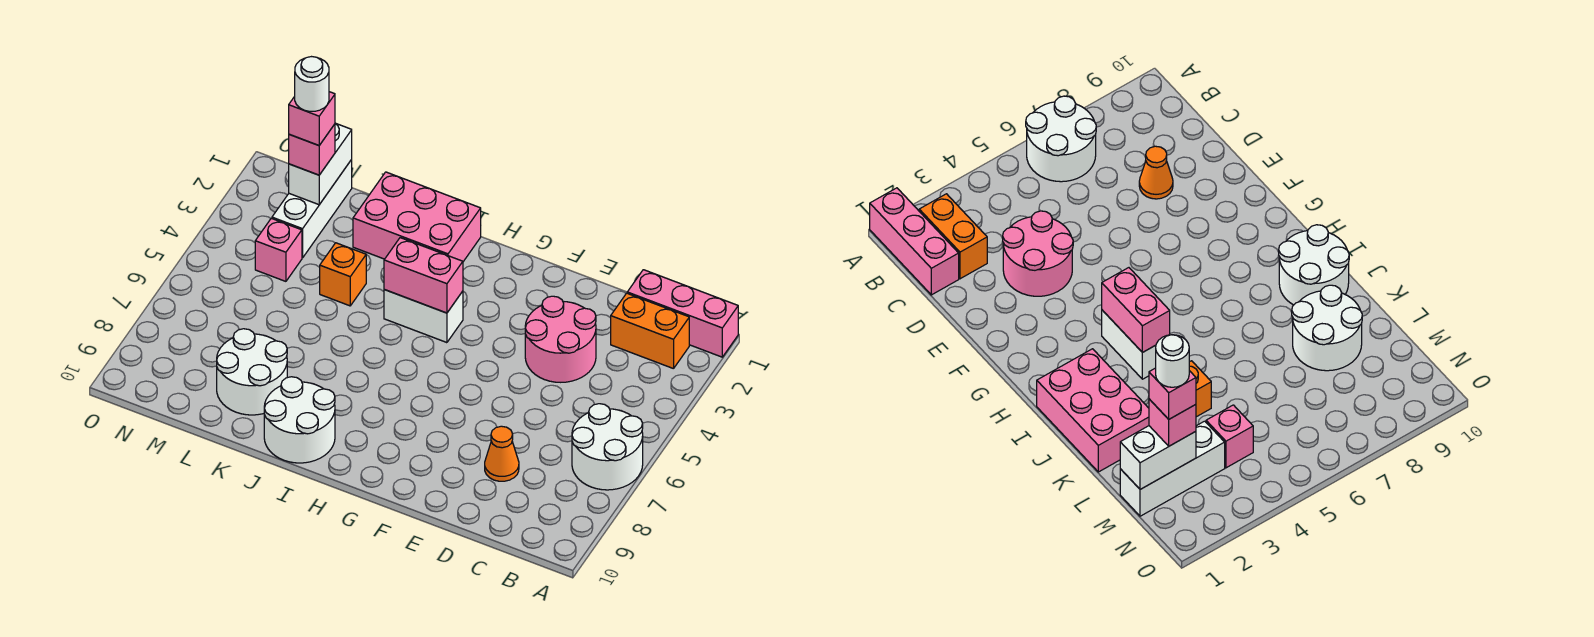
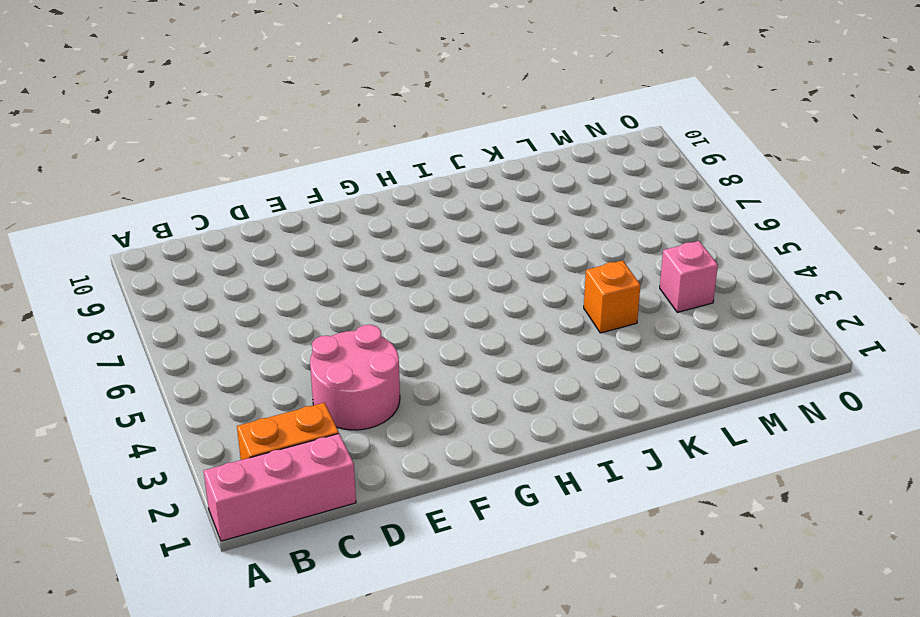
none -> white 2x2 round brick [572,404,643,490]
none -> orange 1x1 cone [485,426,519,481]
none -> white 1x2 brick [384,290,463,343]

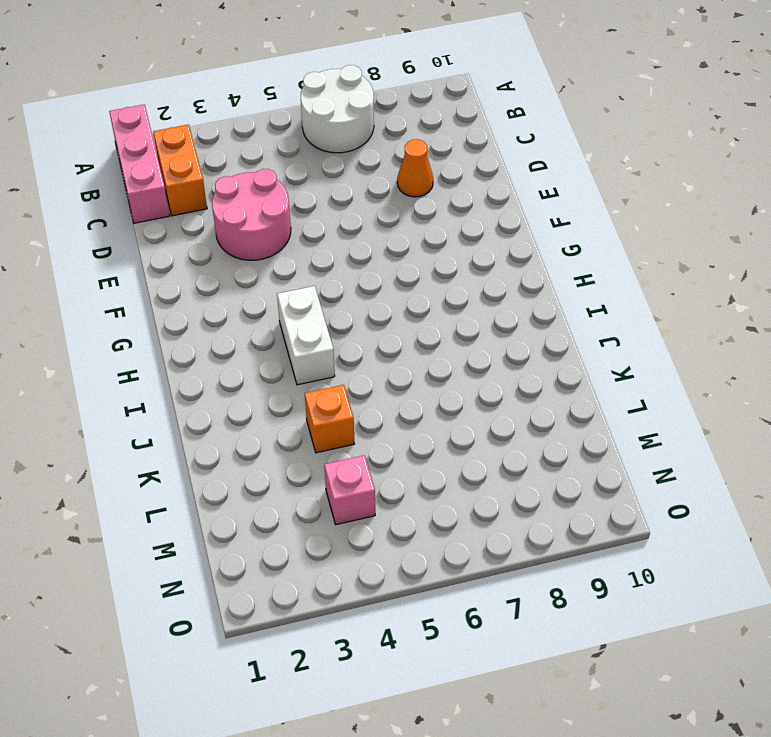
none -> pink 2x3 brick [353,172,481,262]
none -> white 2x2 round brick [264,377,335,463]
none -> white 2x2 round brick [217,329,287,415]

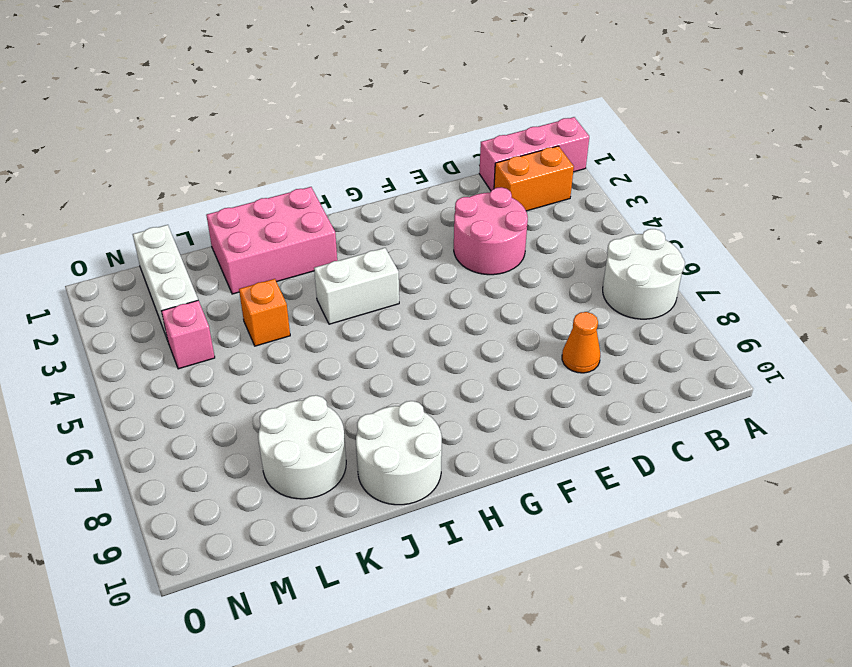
none -> pink 1x2 brick [384,238,463,313]
none -> white 1x2 brick [289,123,352,205]
none -> pink 1x1 brick [289,124,335,175]

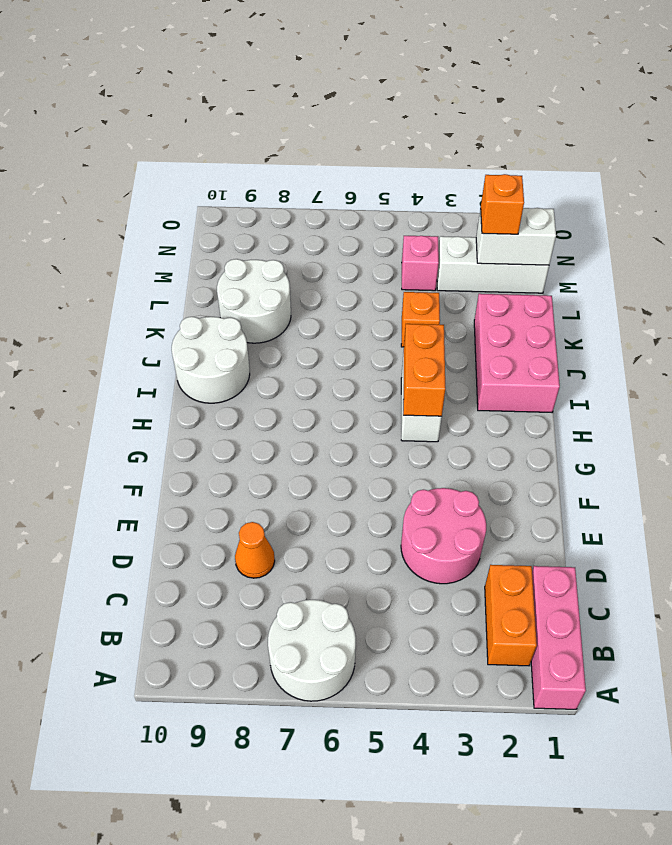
orange 1x2 brick [403,324,445,416] -> pink 1x2 brick [384,238,463,313]
orange 1x1 brick [481,174,524,234] -> pink 1x1 brick [289,124,335,175]
none -> pink 1x1 brick [289,92,335,145]
none -> white 1x1 round brick [295,57,329,111]

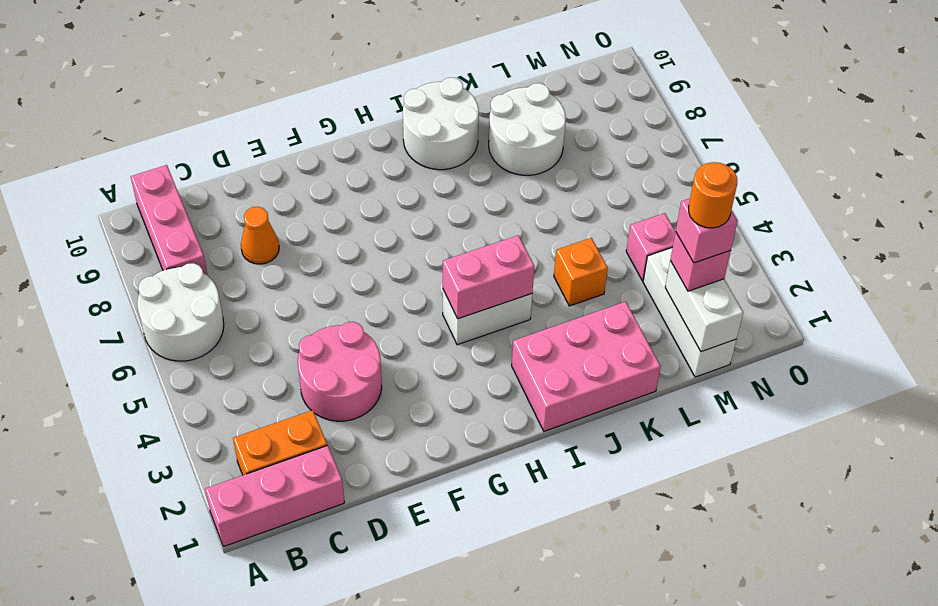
pink 1x3 brick [131,165,207,275] -> none
orange 1x1 round brick [689,162,737,228] -> white 1x1 round brick [295,57,329,111]

